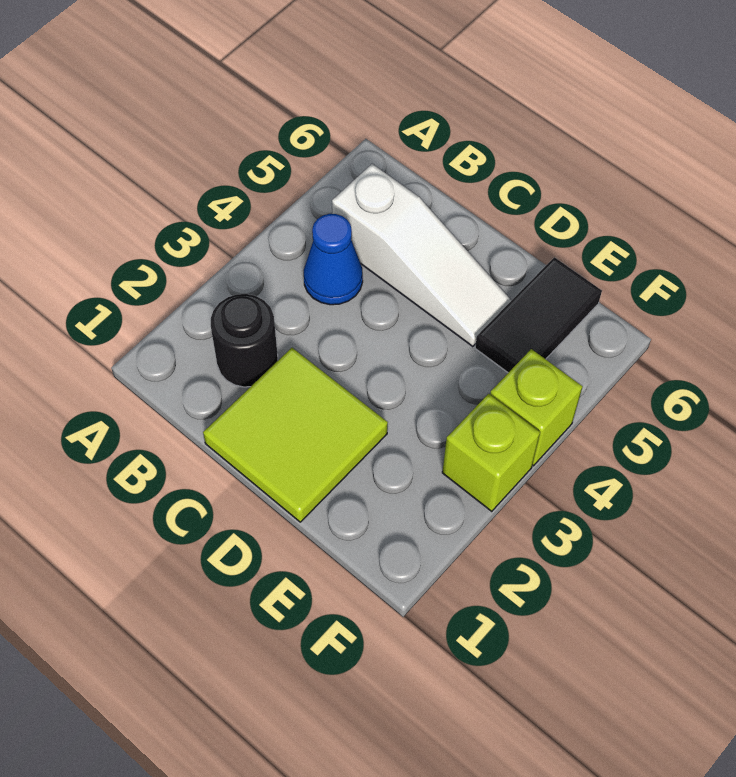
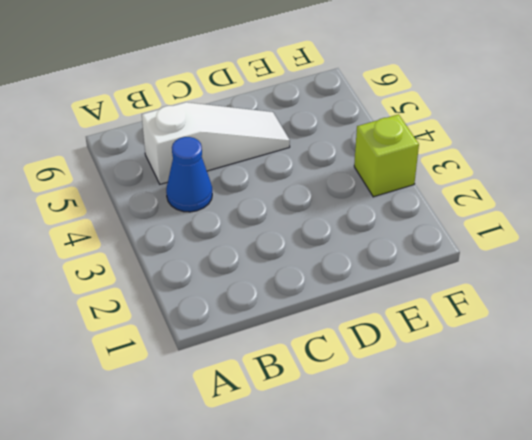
none -> black 1x1 round brick [211,294,278,387]
none -> lime 2x2 tile [203,348,388,522]

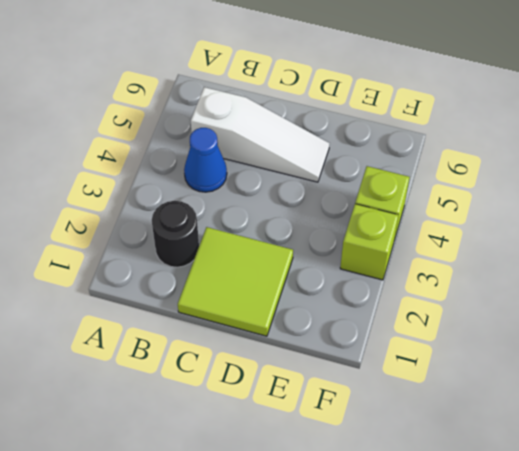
none -> black 1x2 tile [475,257,602,373]

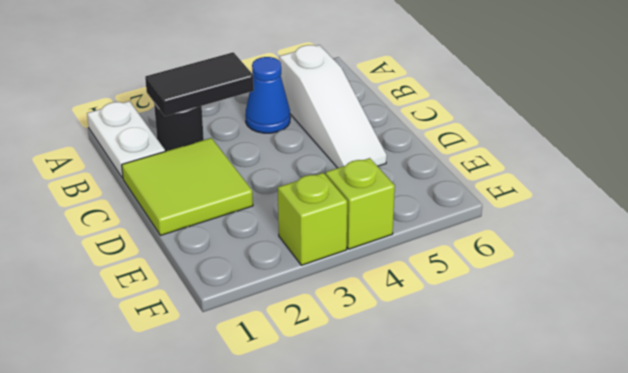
white 1x2 plate [87,101,165,178] -> none
black 1x2 tile [145,52,254,116] -> black 1x2 tile moved to [475,257,602,373]

